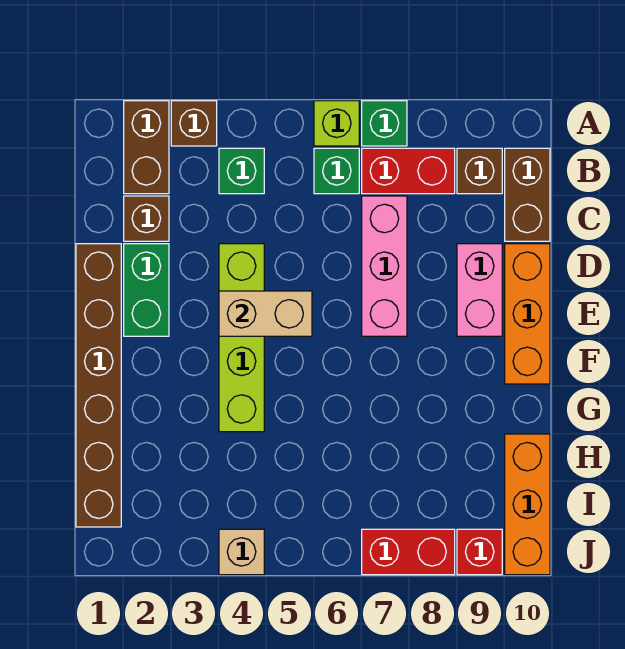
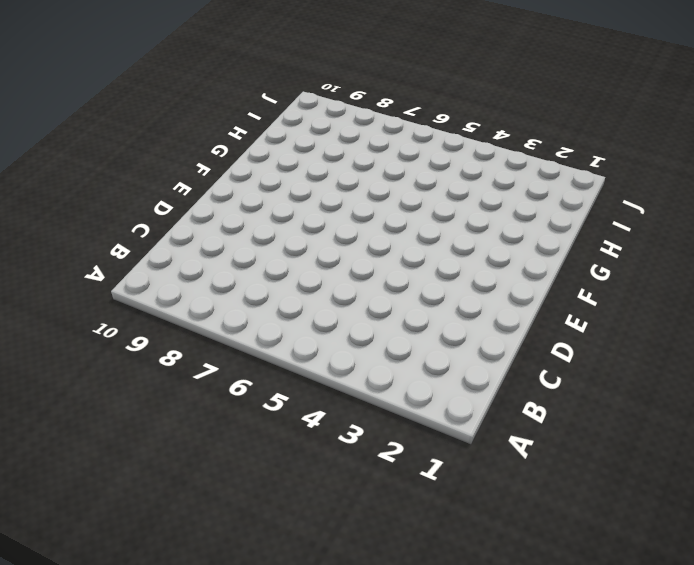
none -> brown 1x2 brick [124,101,169,194]
none -> brown 1x1 brick [171,101,217,146]
none -> lime 1x1 brick [314,101,359,146]

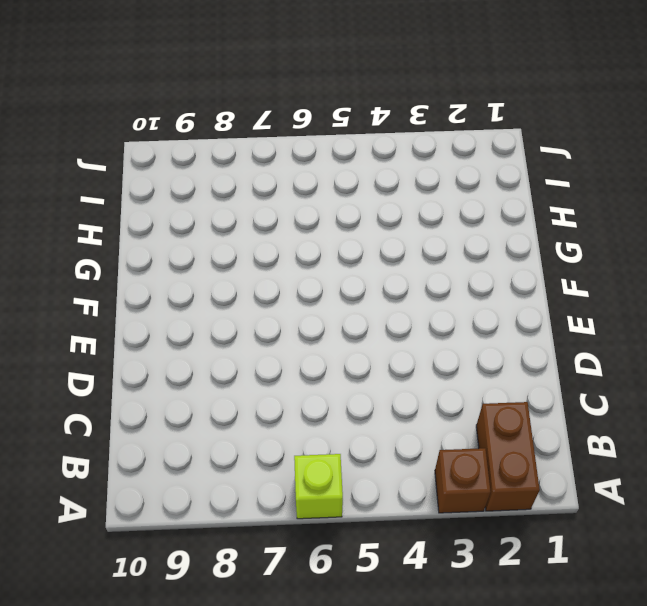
none -> green 1x1 brick [362,101,407,146]
none -> green 1x1 brick [219,148,264,194]
none -> green 1x1 brick [314,148,359,194]

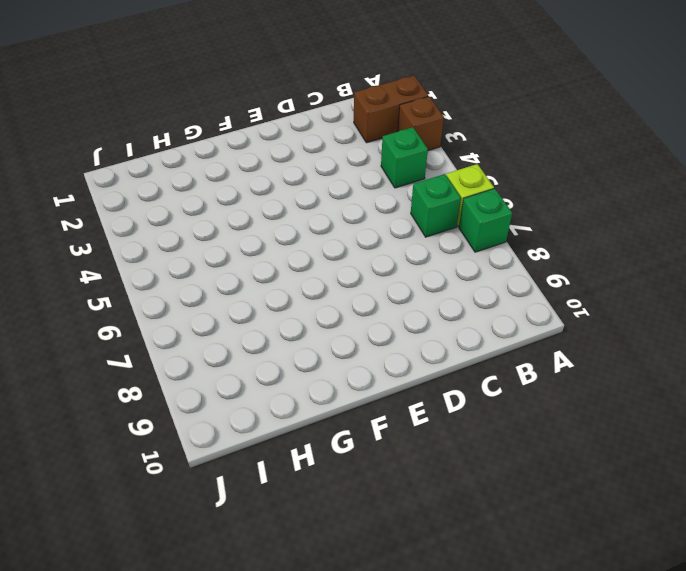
none -> red 1x2 brick [362,148,455,194]
none -> brown 1x1 brick [457,148,502,194]
none -> brown 1x2 brick [505,148,550,241]

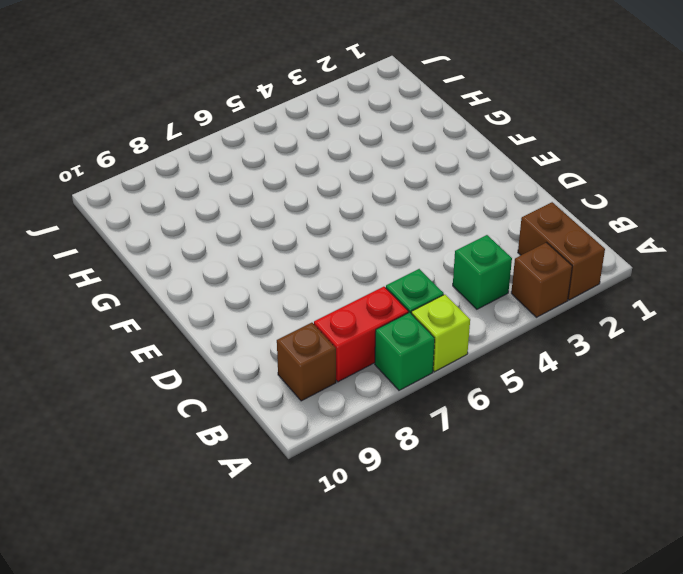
none -> brown 1x2 brick [505,148,550,241]
none -> brown 1x1 brick [124,196,169,241]
none -> pink 1x3 brick [362,196,407,336]

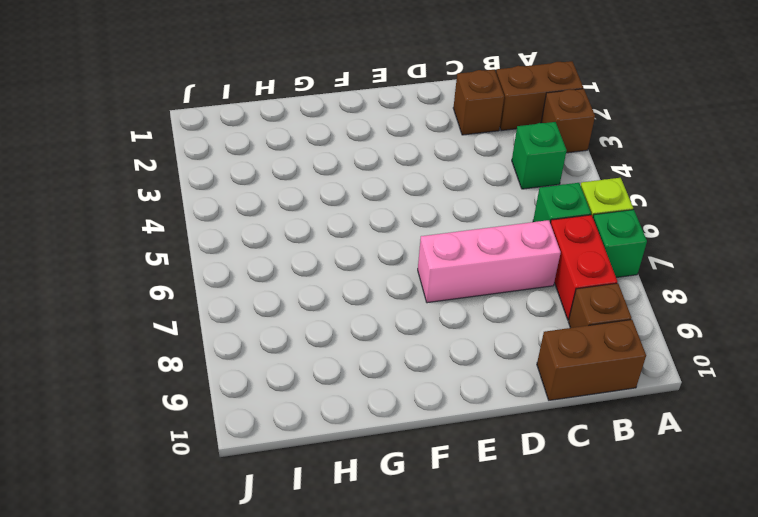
none -> brown 1x6 brick [76,244,121,527]
none -> green 1x2 brick [124,244,169,336]
none -> lime 1x4 brick [219,244,264,432]

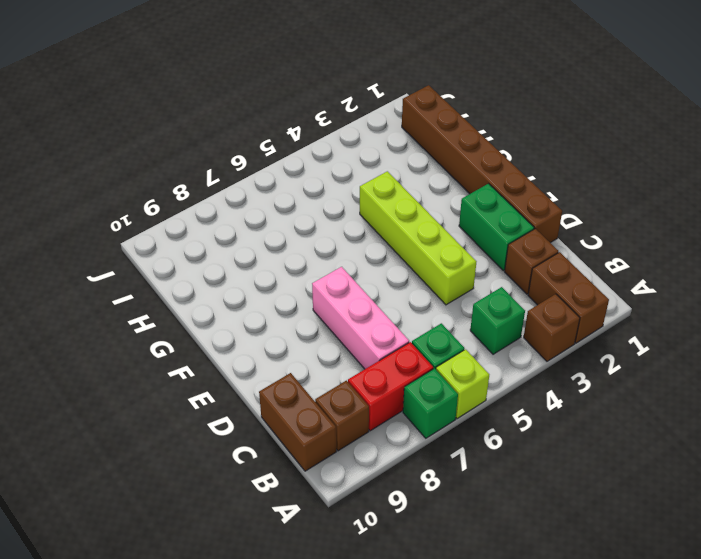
none -> pink 1x2 brick [457,244,502,336]
none -> orange 1x3 brick [505,244,550,384]
none -> orange 1x3 brick [505,434,550,575]

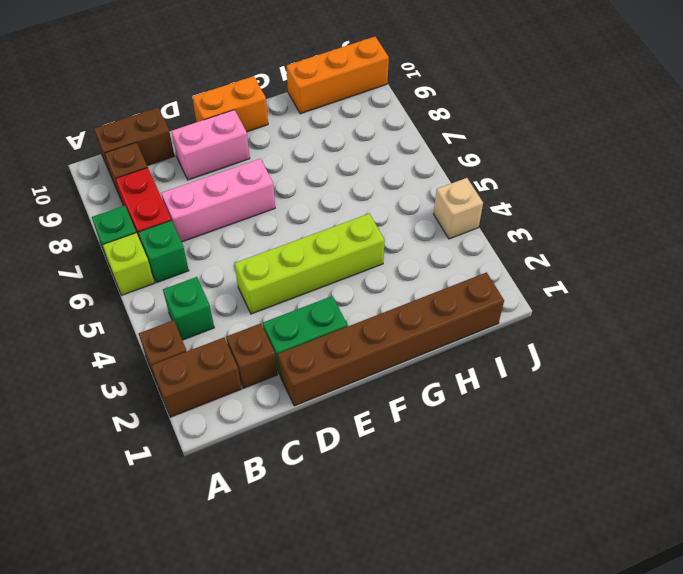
orange 1x2 brick [192,76,268,132] -> orange 1x3 brick [505,244,550,384]
none -> red 1x2 brick [362,529,455,575]
none -> red 1x1 brick [457,529,502,575]
none -> tan 1x2 brick [219,291,312,336]

